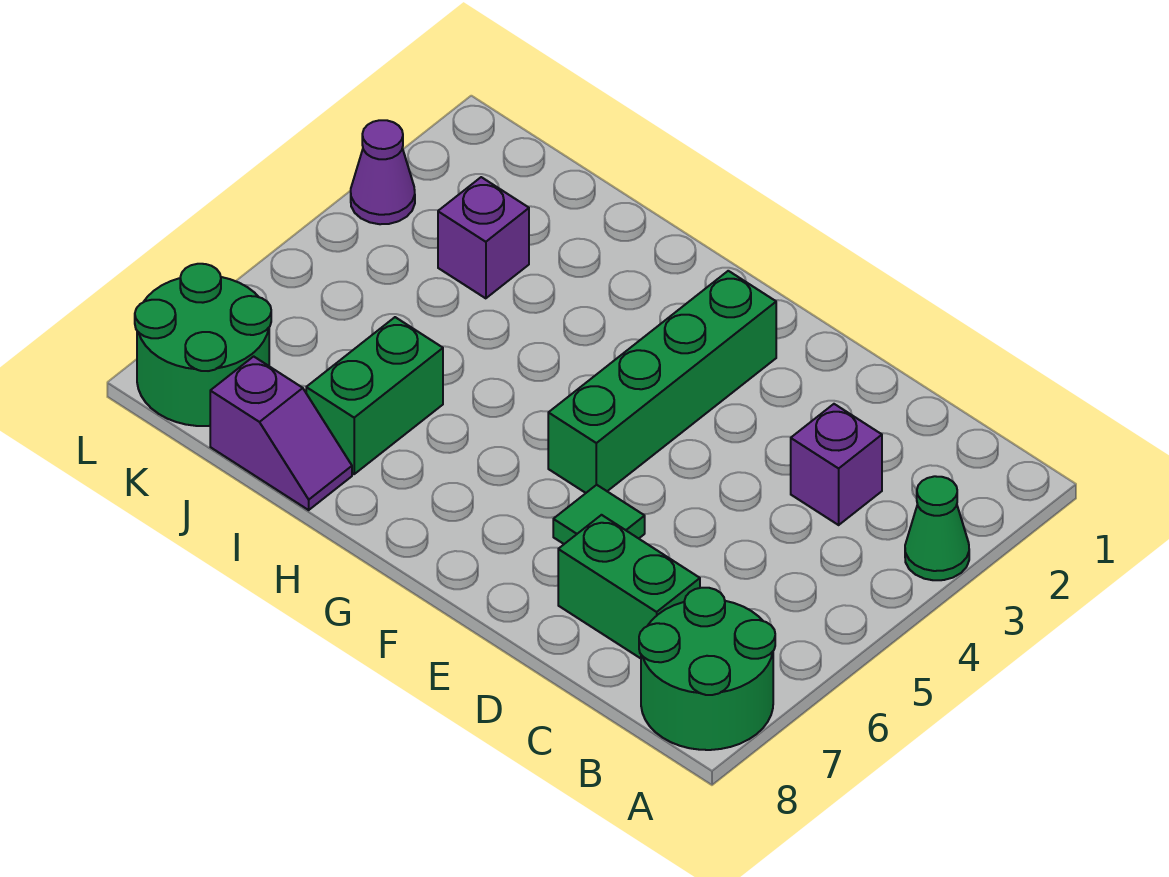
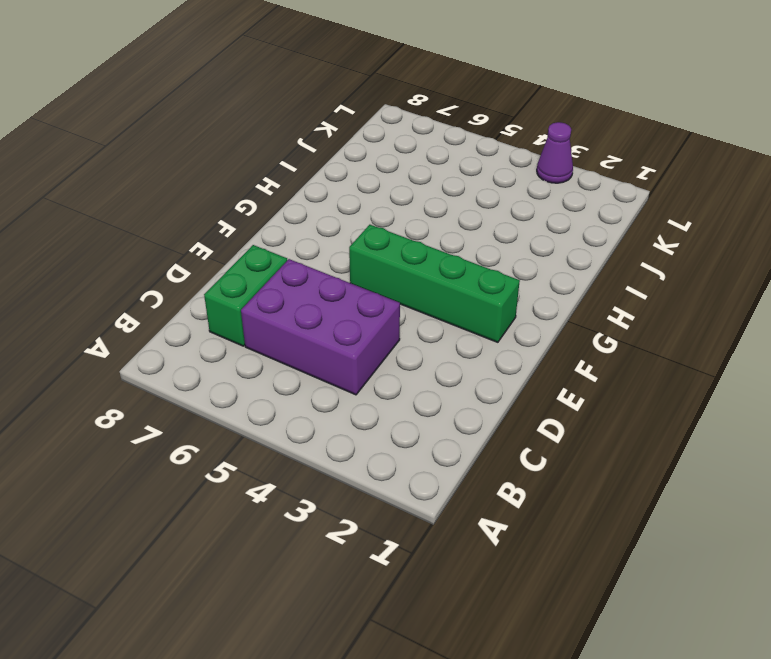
purple 2x3 brick [241,259,400,395] -> none
none -> green 1x1 cone [905,476,969,580]
none -> green 2x2 round brick [639,588,775,750]

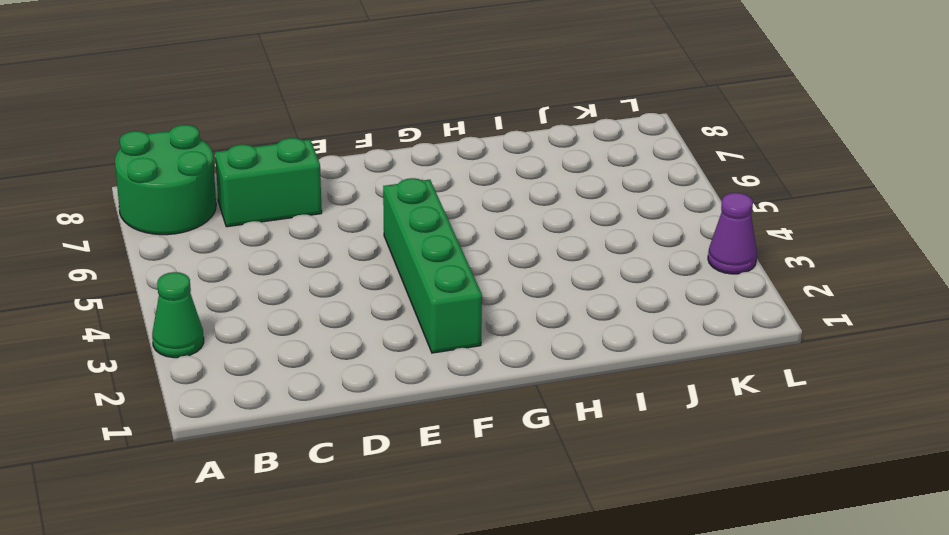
none -> purple 1x1 brick [791,404,882,525]
none -> green 1x1 tile [553,485,645,544]

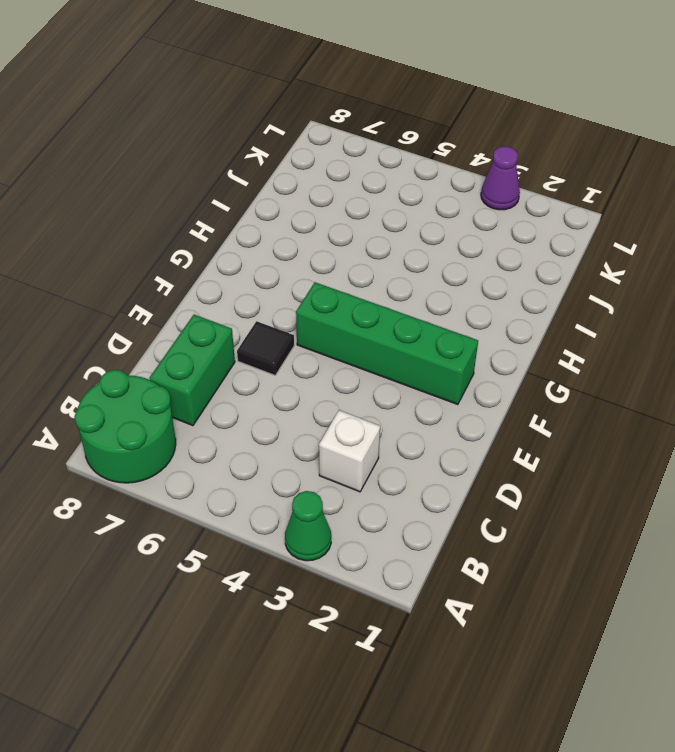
white 1x1 brick [319,410,380,492] -> purple 1x1 brick [791,404,882,525]
black 1x1 tile [237,321,294,375] -> green 1x1 tile [553,485,645,544]
none -> green 1x2 brick [306,317,443,474]
none -> purple 1x2 slope [210,356,352,510]

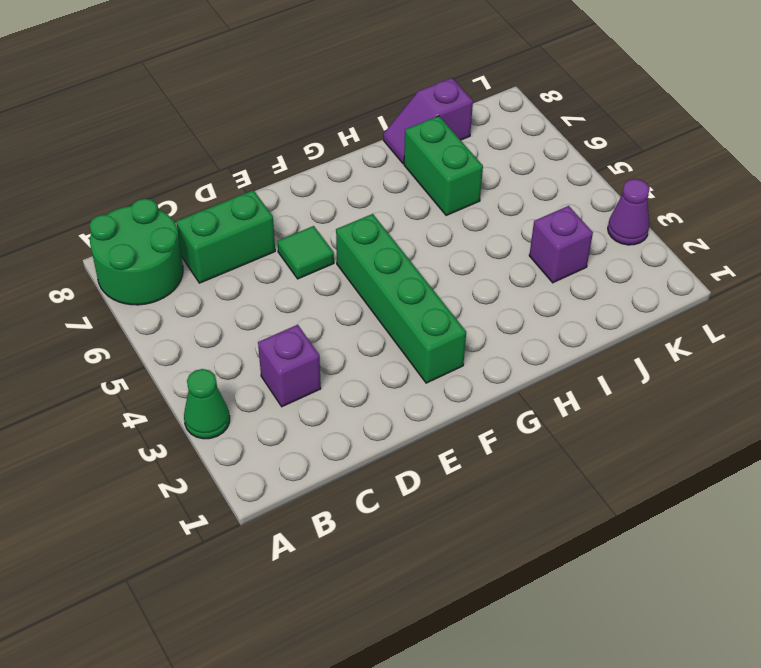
none -> green 2x2 round brick [135,264,271,426]

